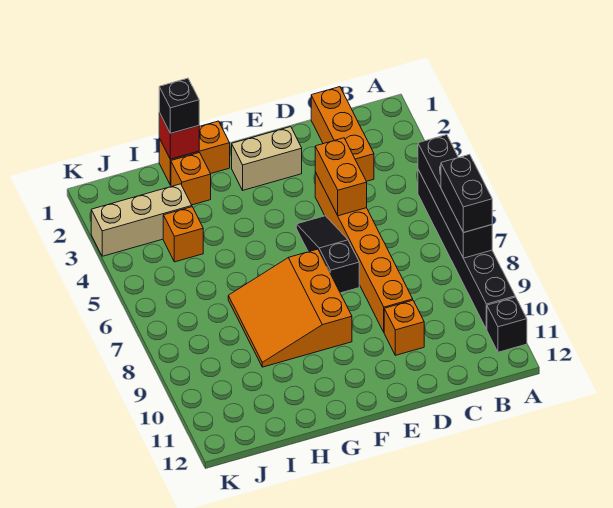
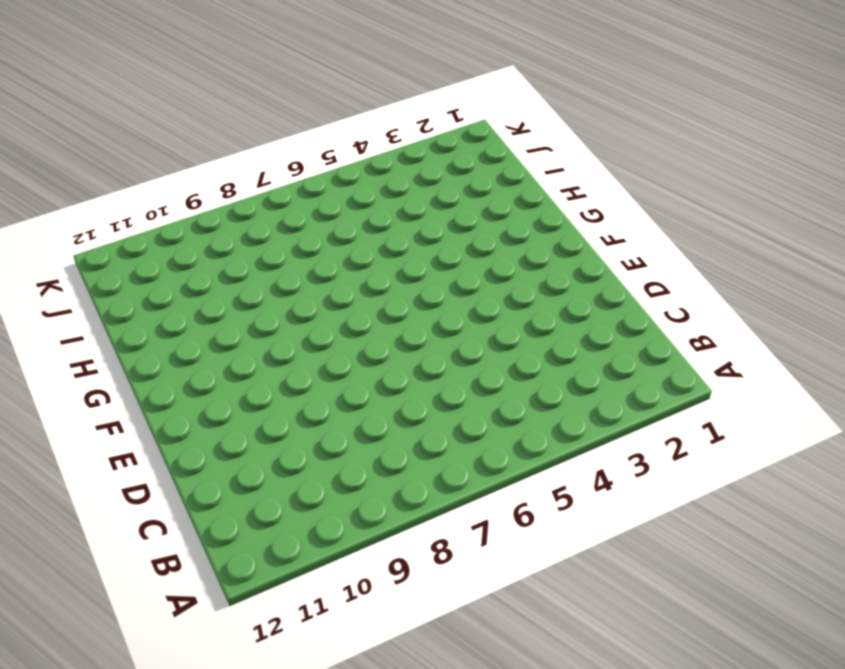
none -> black 1x6 brick [418,170,515,329]
none -> black 1x1 brick [487,297,527,352]
none -> orange 1x3 brick [311,87,374,181]

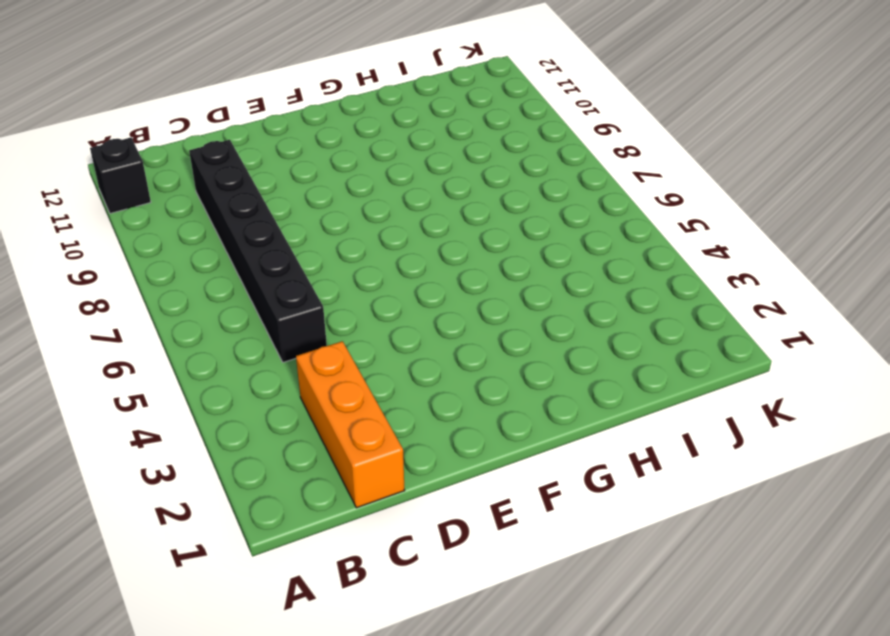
black 1x6 brick [189,140,327,362] -> black 1x6 brick moved to [418,170,515,329]
none -> orange 1x6 brick [315,172,413,332]
none -> orange 1x1 brick [384,300,424,355]
none -> tan 1x2 brick [232,127,302,190]

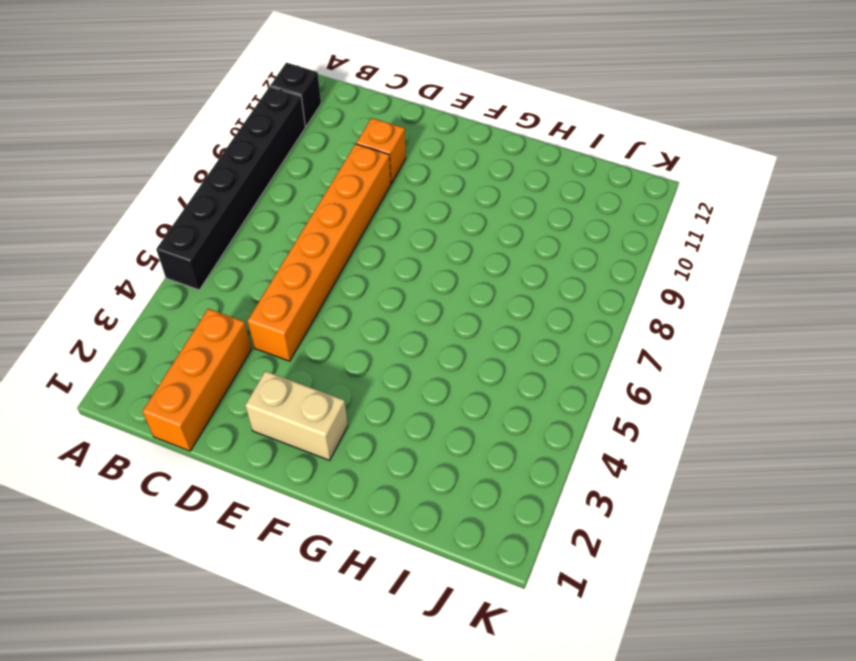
none -> black 1x3 slope [296,216,359,293]
none -> orange 3x3 slope [228,249,352,367]
none -> orange 1x2 brick [159,121,230,185]

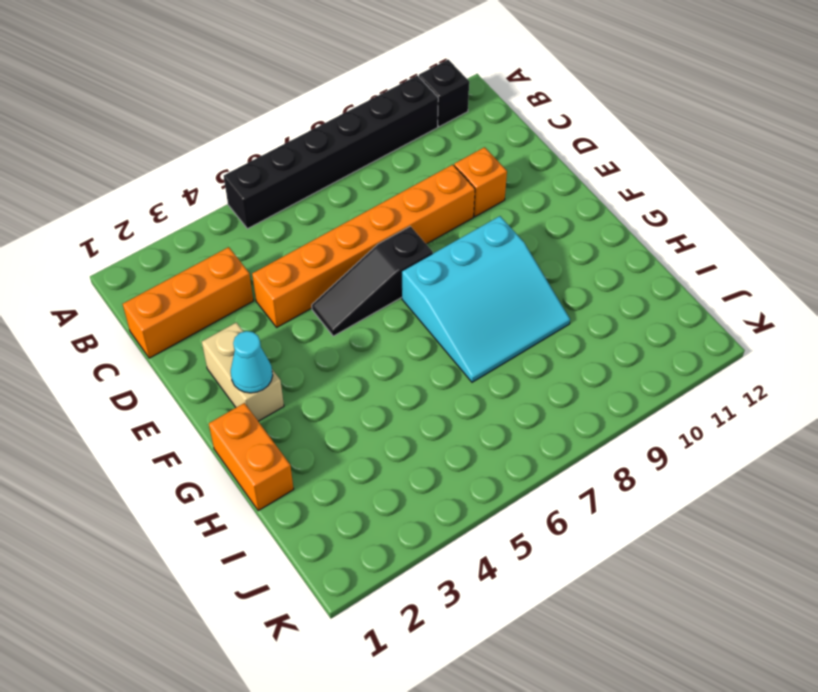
cyan 1x1 cone [231,331,273,393] -> none
cyan 3x3 slope [402,216,570,382] -> orange 3x3 slope [228,249,352,367]
none -> orange 1x1 brick [171,153,211,205]
none -> tan 1x3 brick [91,184,192,256]
none -> orange 1x1 brick [163,207,203,262]

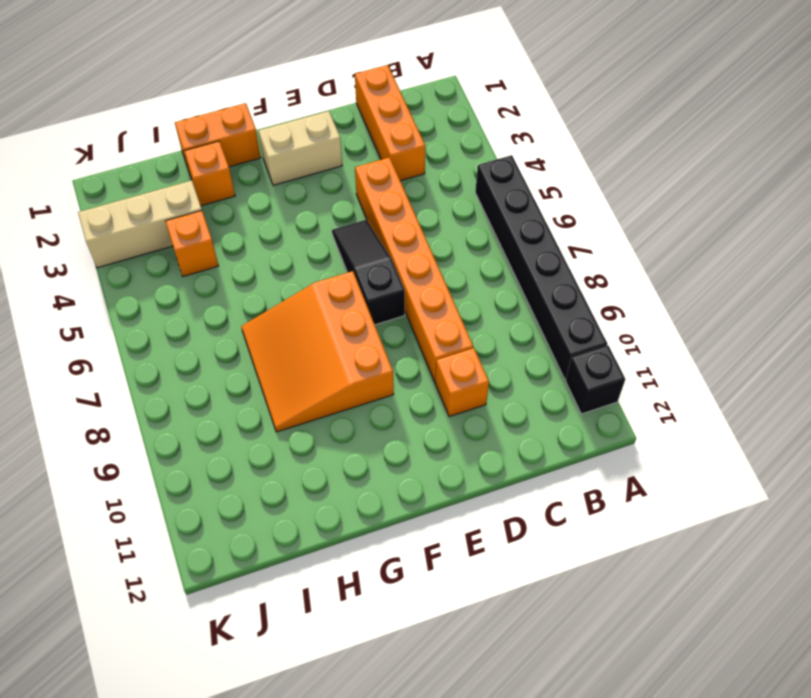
none -> black 1x4 brick [418,135,492,258]
none -> orange 1x2 brick [315,138,367,216]
none -> red 1x1 brick [159,113,199,159]

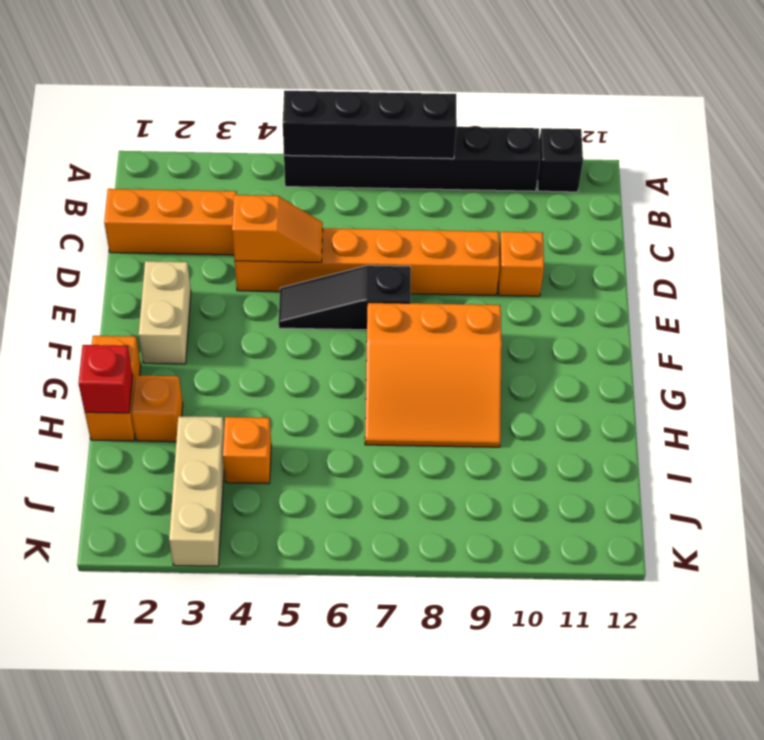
orange 1x2 slope [232,195,323,262] -> orange 1x2 brick [315,138,367,216]
none -> black 1x2 brick [441,154,492,233]
none -> black 1x1 brick [159,78,199,133]

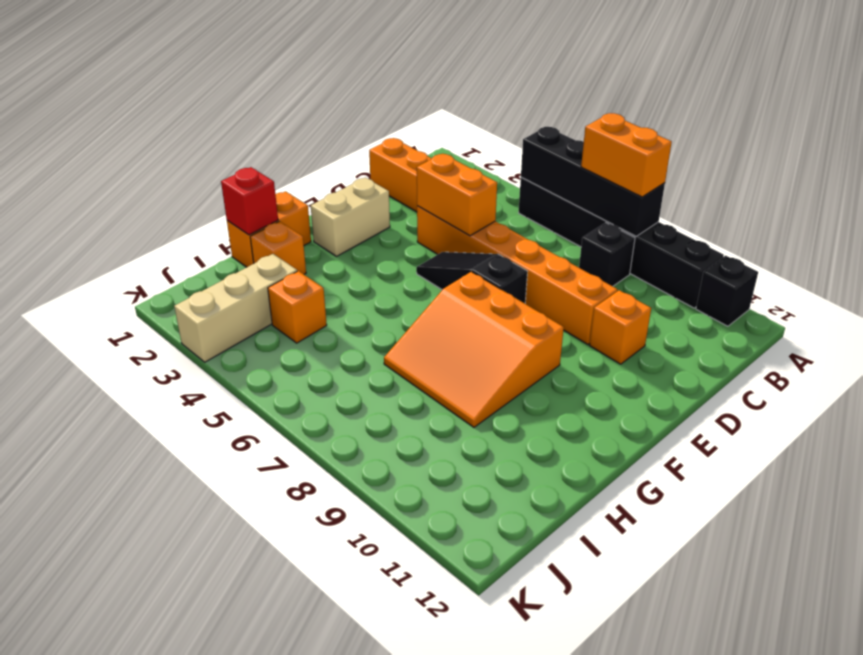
orange 1x2 brick [581,113,672,197] -> black 1x2 brick [441,154,492,233]
black 1x1 brick [579,223,635,286] -> black 1x1 brick moved to [159,78,199,133]

